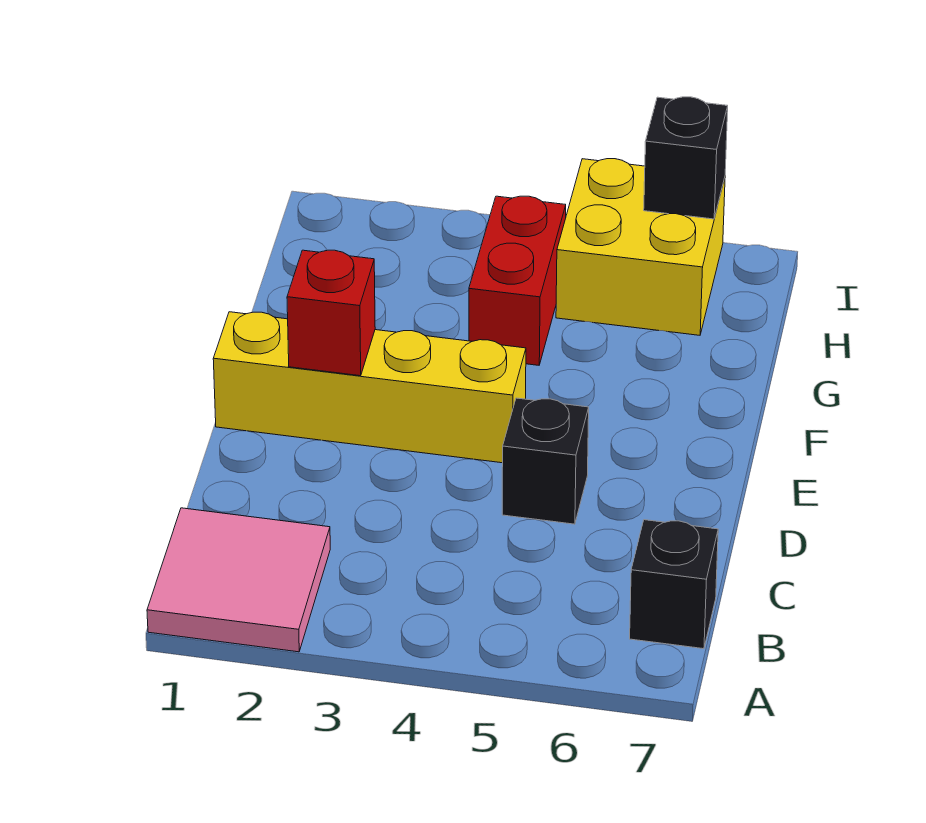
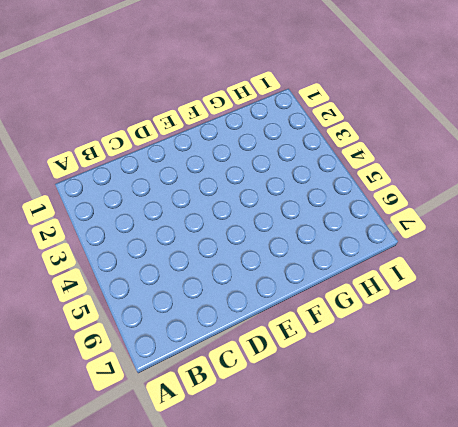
none -> pink 2x2 tile [147,508,330,652]
none -> black 1x1 brick [630,520,718,649]

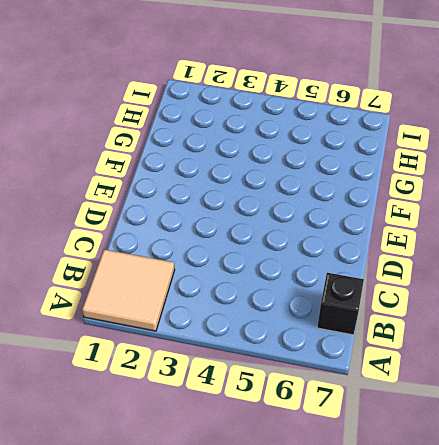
tan 2x2 tile [82,249,175,331] -> pink 2x2 tile [147,508,330,652]
none -> black 1x1 brick [502,398,589,524]
none -> yellow 1x4 brick [213,312,526,463]

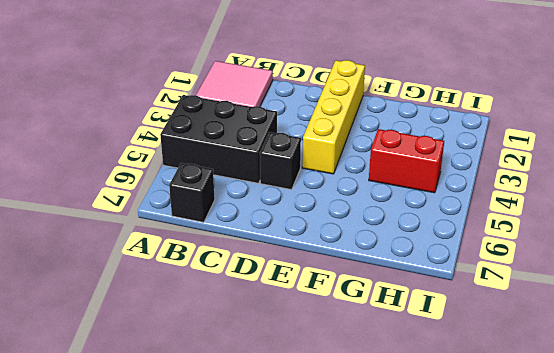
black 2x3 brick [160,95,277,183] -> none
none -> yellow 2x2 brick [556,159,725,335]
none -> red 1x1 brick [287,250,375,376]

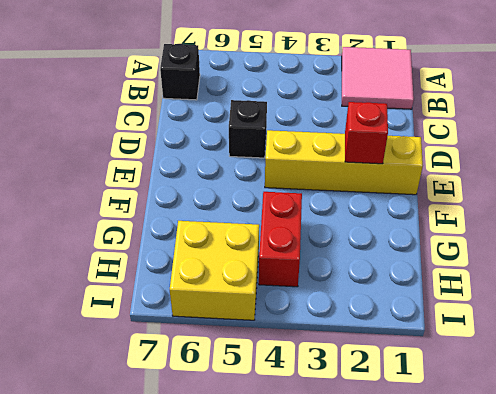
none -> black 1x1 brick [644,97,728,219]

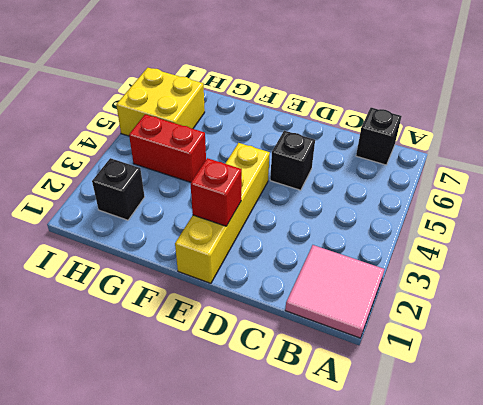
black 1x1 brick [92,158,145,220] -> black 1x1 brick moved to [644,97,728,219]

